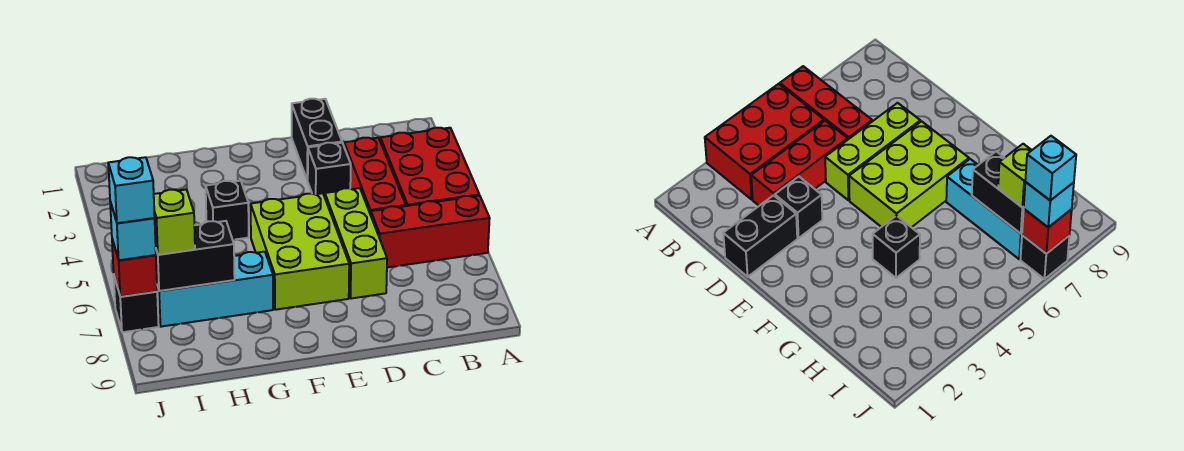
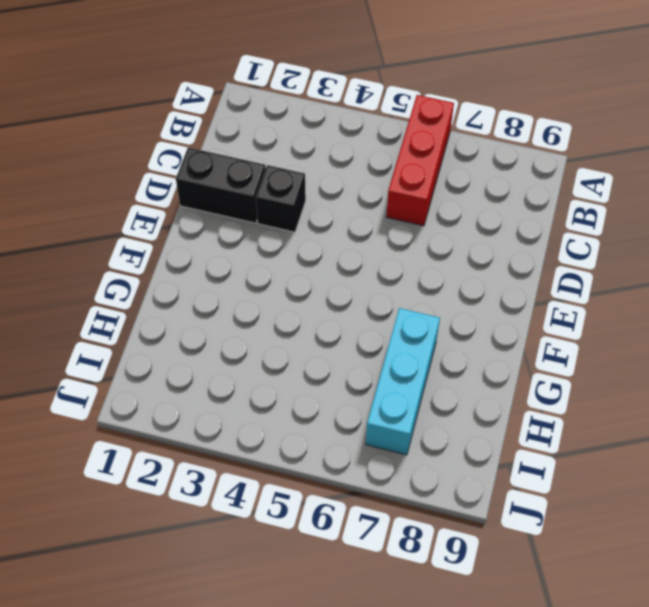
none -> red 2x3 brick [380,128,479,206]
none -> red 1x3 brick [344,138,406,215]
none -> lime 1x3 brick [325,188,387,298]

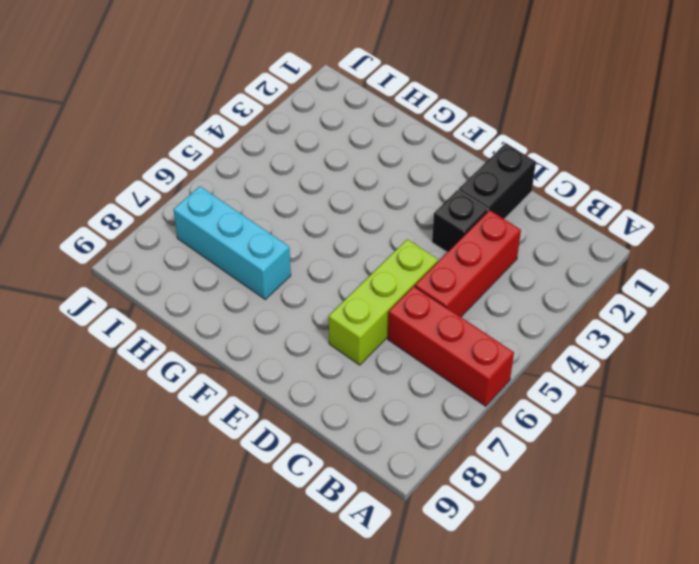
none -> red 2x3 brick [380,128,479,206]
none -> lime 2x3 brick [251,193,349,310]
none -> black 1x1 brick [206,181,249,240]

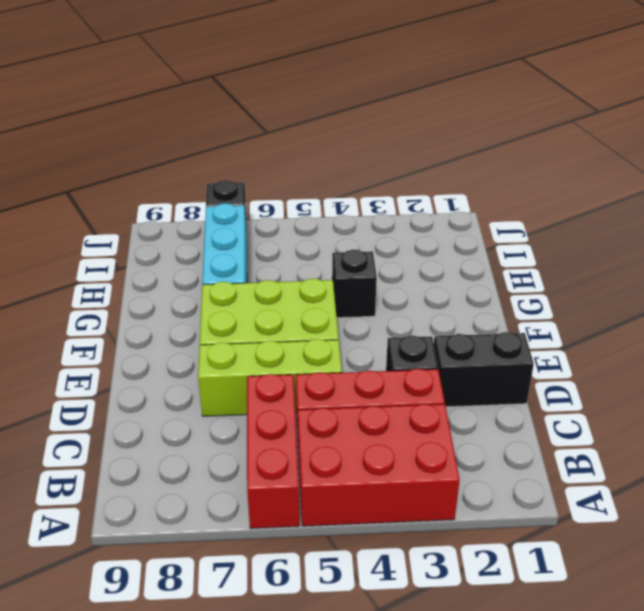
none -> black 1x2 brick [156,221,235,291]
none -> red 1x1 brick [112,239,157,297]
none -> lime 1x1 brick [154,189,195,255]

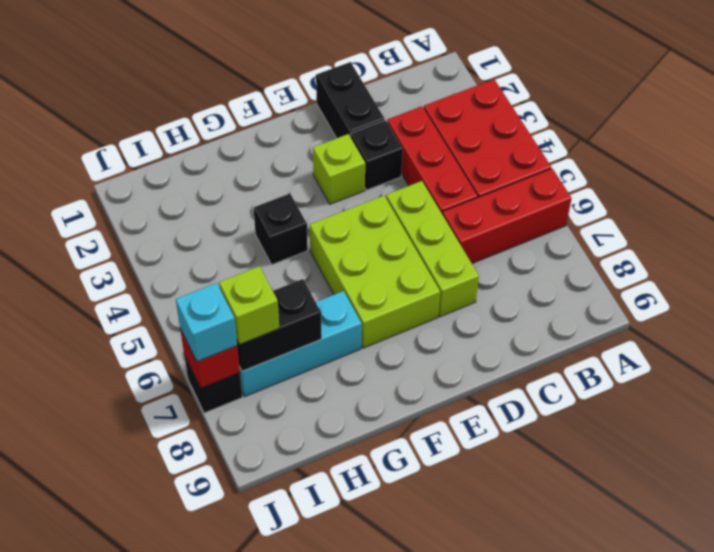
lime 1x1 brick [313,134,365,204] -> none
none -> cyan 1x1 brick [108,157,155,223]

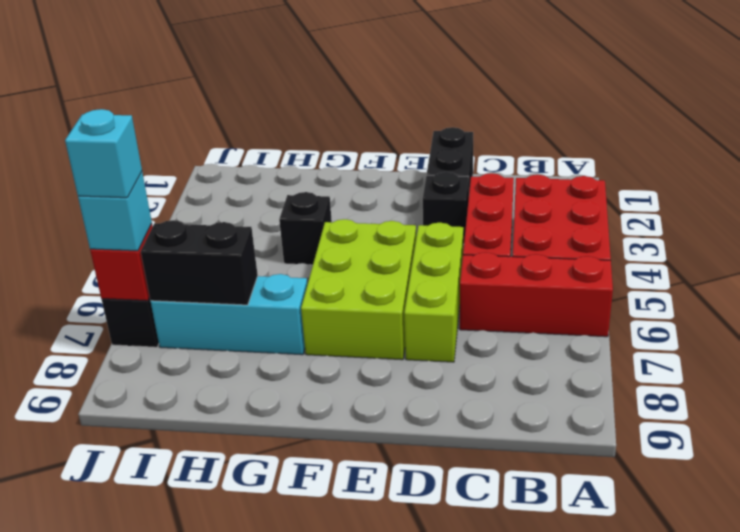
none -> lime 1x1 brick [154,189,195,255]

